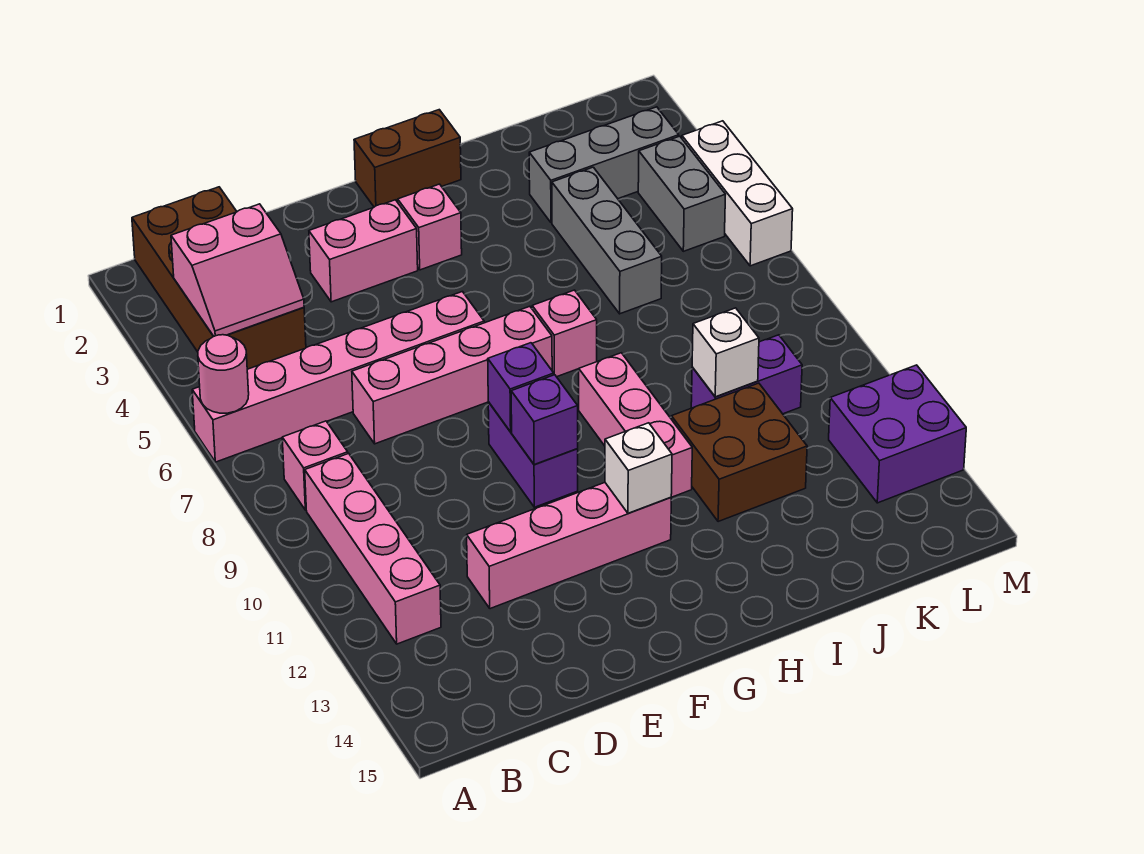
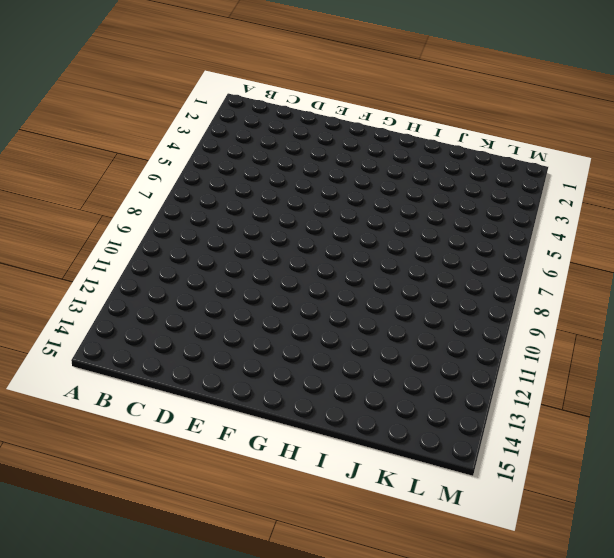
none -> pink 1x6 brick [192,292,484,462]
none -> brown 2x4 brick [132,187,306,369]
none -> pink 1x1 brick [282,421,348,510]

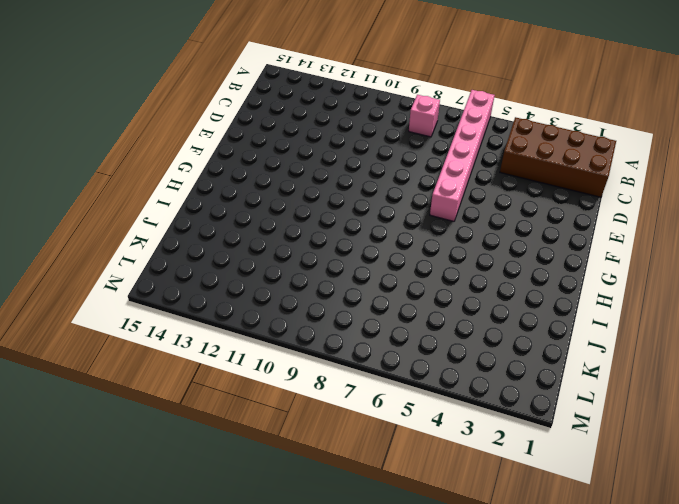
none -> pink 1x4 brick [305,453,441,644]
none -> pink 1x4 brick [352,306,552,444]
none -> pink 1x4 brick [467,483,671,609]

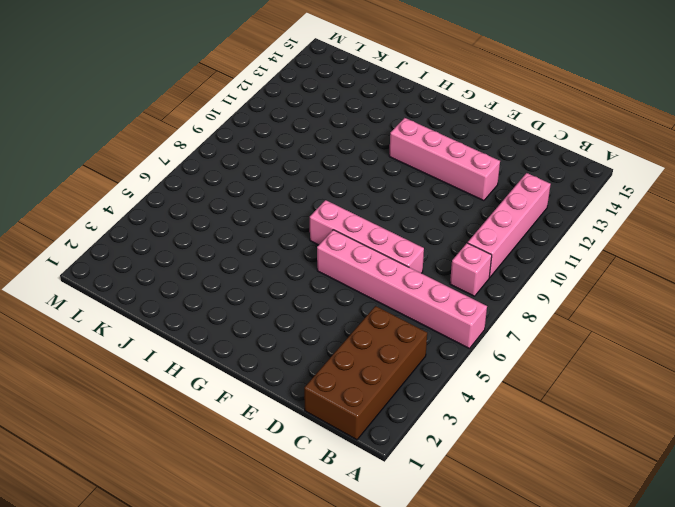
none -> pink 1x2 brick [309,200,418,302]
none -> purple 1x2 brick [488,402,578,507]
none -> brown 1x2 brick [354,110,461,207]

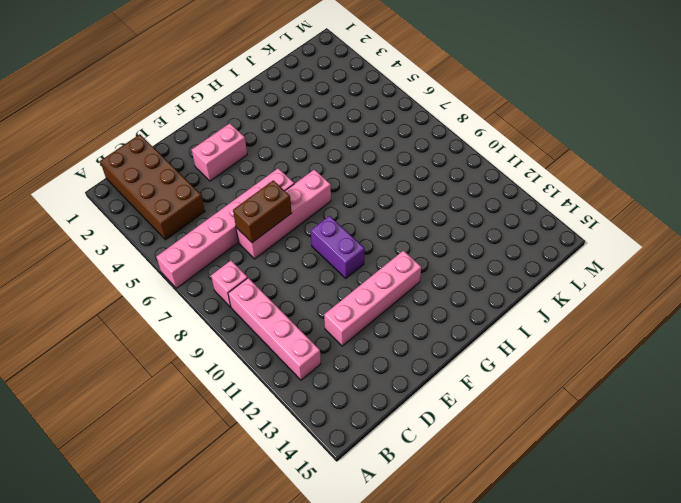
brown 1x2 brick [233,180,291,243] -> brown 1x2 brick moved to [354,110,461,207]
none -> pink 1x1 brick [398,184,462,270]
none -> pink 1x1 brick [532,290,597,377]
none -> pink 1x3 brick [579,353,692,497]

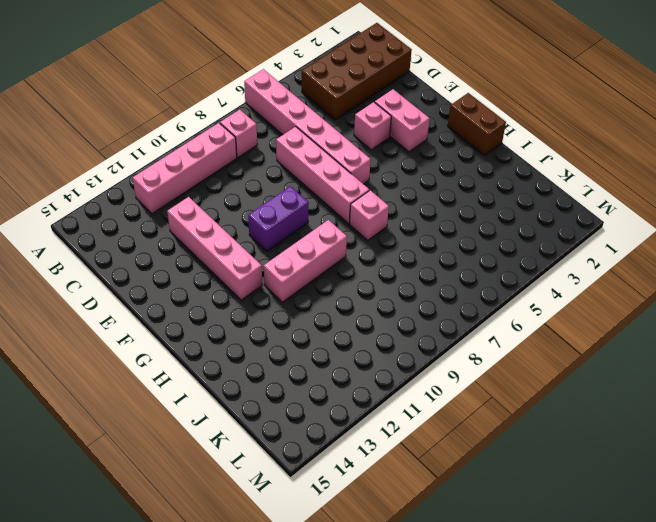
pink 1x1 brick [354,102,391,150] -> pink 1x1 brick moved to [398,184,462,270]
none -> brown 2x2 brick [671,383,807,522]
none -> grey 1x3 brick [529,107,679,223]
none -> grey 1x3 brick [552,167,662,314]

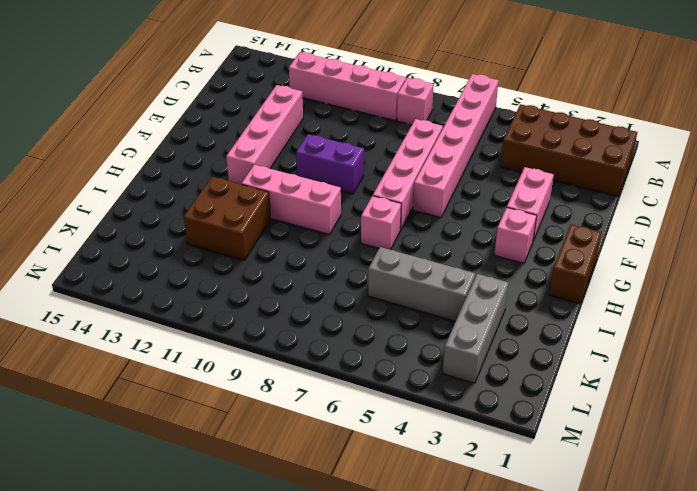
none -> purple 1x2 brick [691,335,802,414]
none -> grey 1x2 brick [638,136,726,251]
none -> purple 2x2 brick [829,365,966,503]

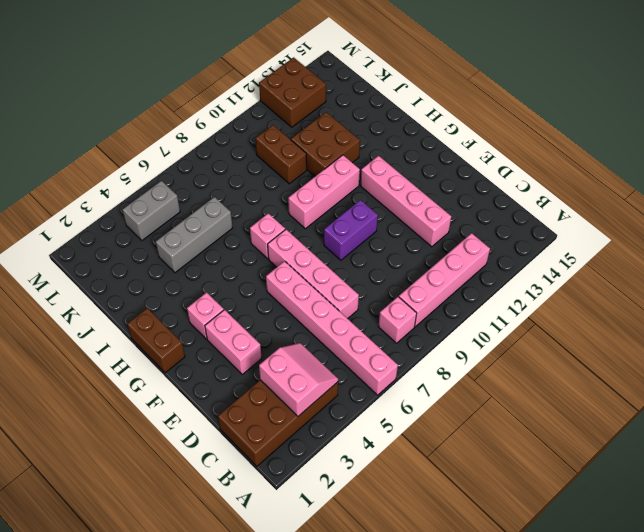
brown 1x2 brick [256,125,307,184] -> purple 1x2 brick [691,335,802,414]
brown 2x2 brick [259,57,326,127] -> purple 2x2 brick [829,365,966,503]
none -> grey 1x3 brick [529,107,679,223]
none -> white 1x3 brick [682,121,793,266]
none -> pink 1x1 round brick [198,335,249,413]

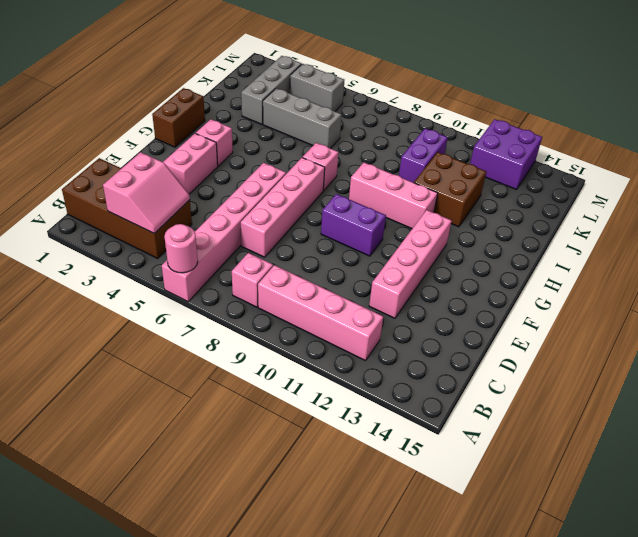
none -> white 1x3 brick [682,121,793,266]
none -> purple 1x1 brick [488,343,554,432]
none -> purple 1x1 brick [511,375,578,465]

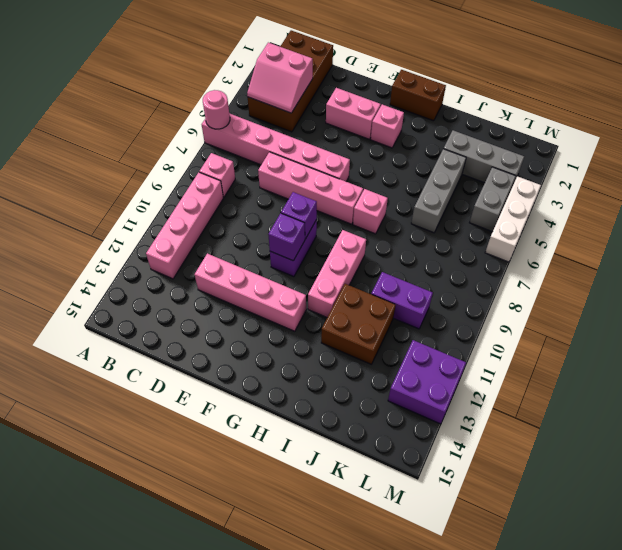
none -> white 1x1 brick [605,423,672,513]
none -> white 1x1 brick [692,308,759,397]

